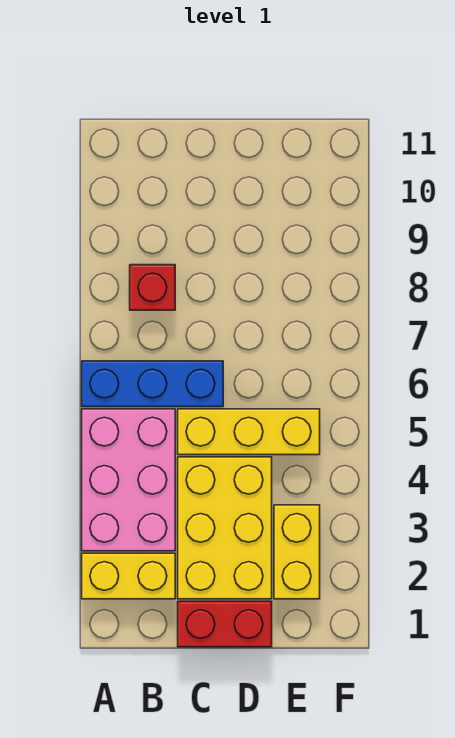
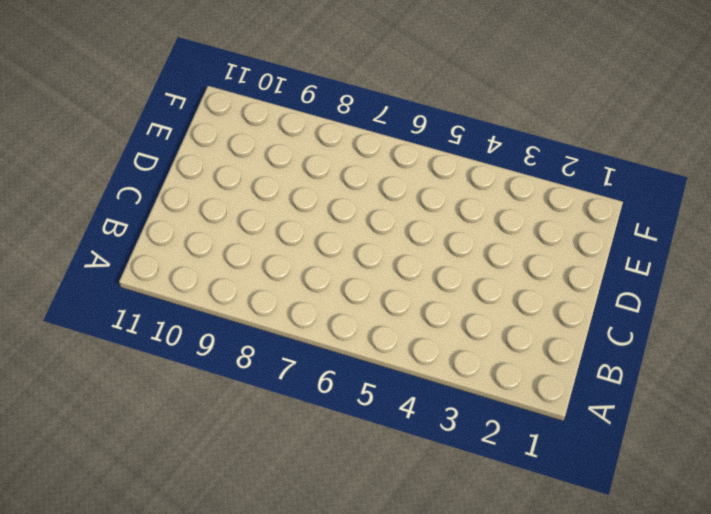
none -> yellow 1x2 brick [82,553,175,599]
none -> pink 2x3 brick [82,409,175,551]

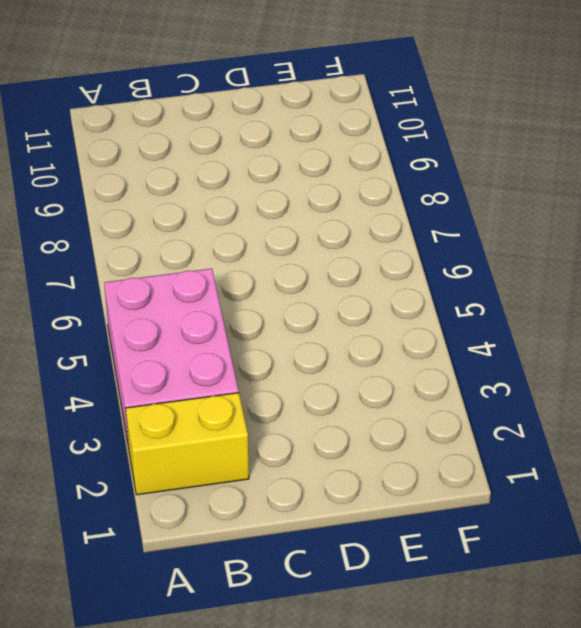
none -> blue 1x3 brick [82,361,223,407]
none -> red 1x1 brick [130,265,175,310]

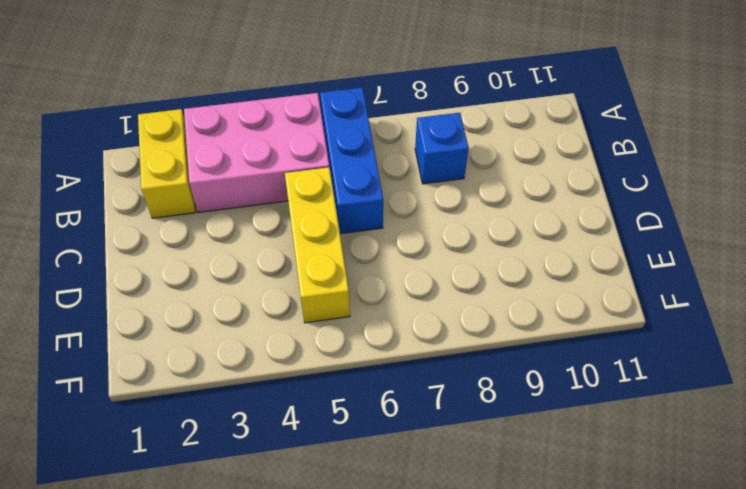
blue 1x1 brick [415,113,469,184] -> red 1x1 brick [130,265,175,310]
none -> red 1x2 brick [178,601,272,647]
none -> yellow 2x3 brick [178,457,272,599]

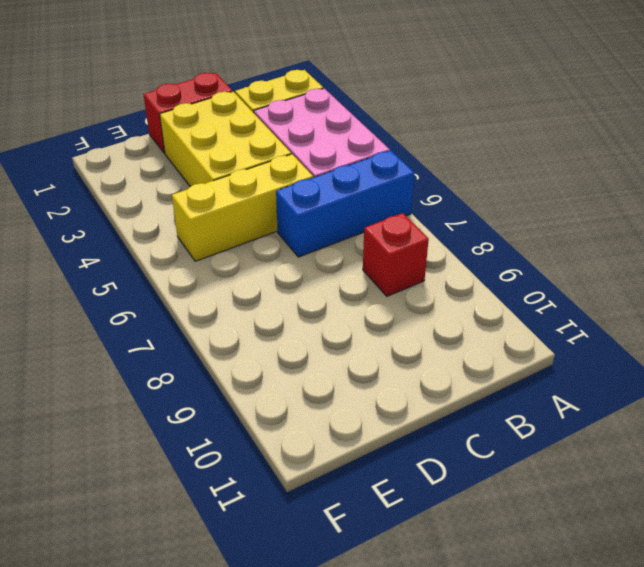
none -> yellow 1x2 brick [274,505,320,599]

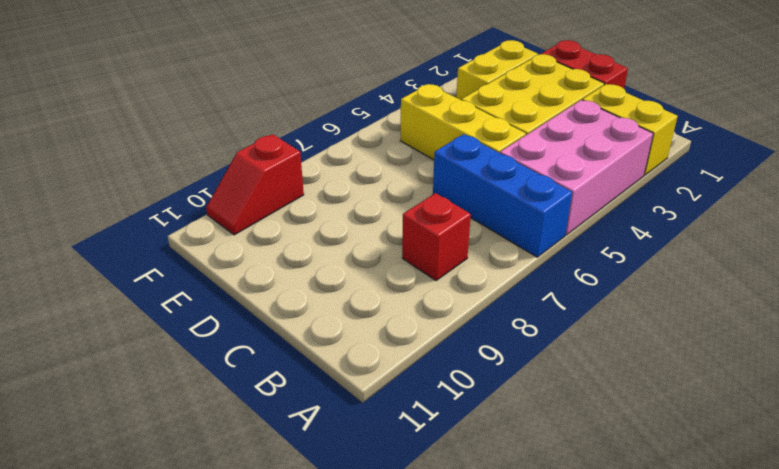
red 1x2 slope [206,134,304,235] -> none

